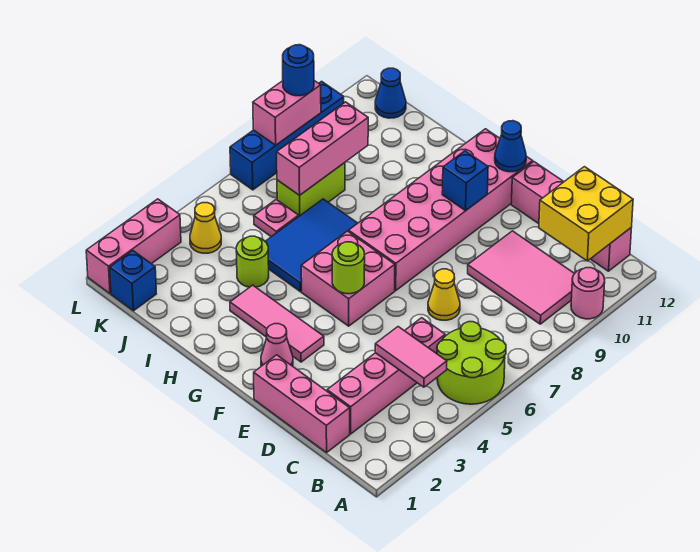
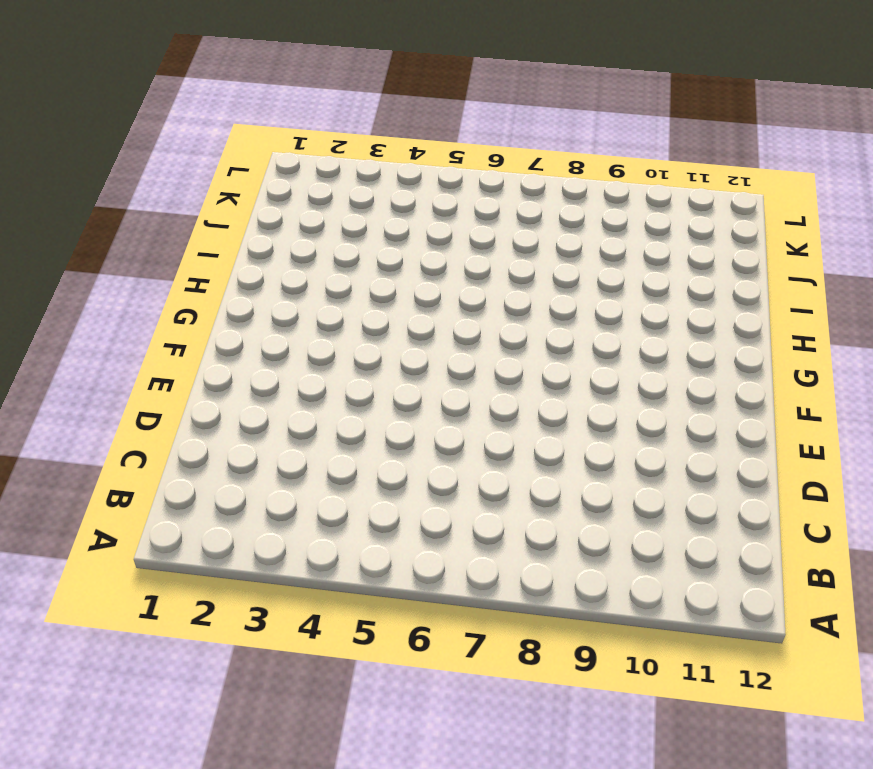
none -> lime 2x2 round brick [437,322,506,404]
none -> pink 1x1 round brick [571,268,605,319]
none -> pink 2x3 tile [468,231,575,324]

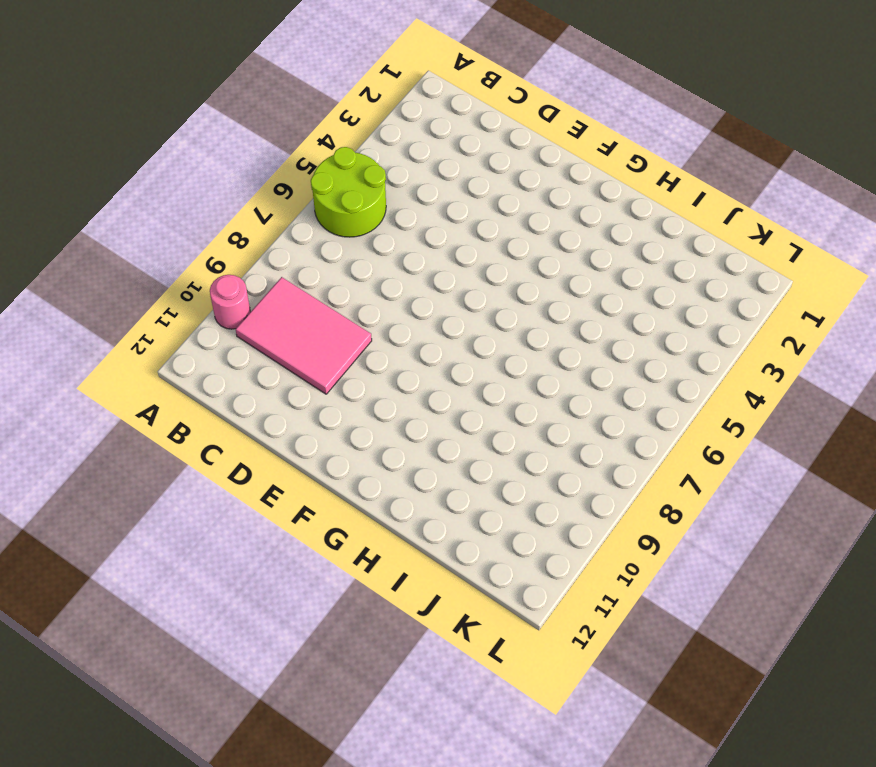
none -> pink 1x4 brick [511,162,631,271]
none -> pink 1x3 brick [254,355,350,453]
none -> pink 1x4 brick [327,318,445,434]

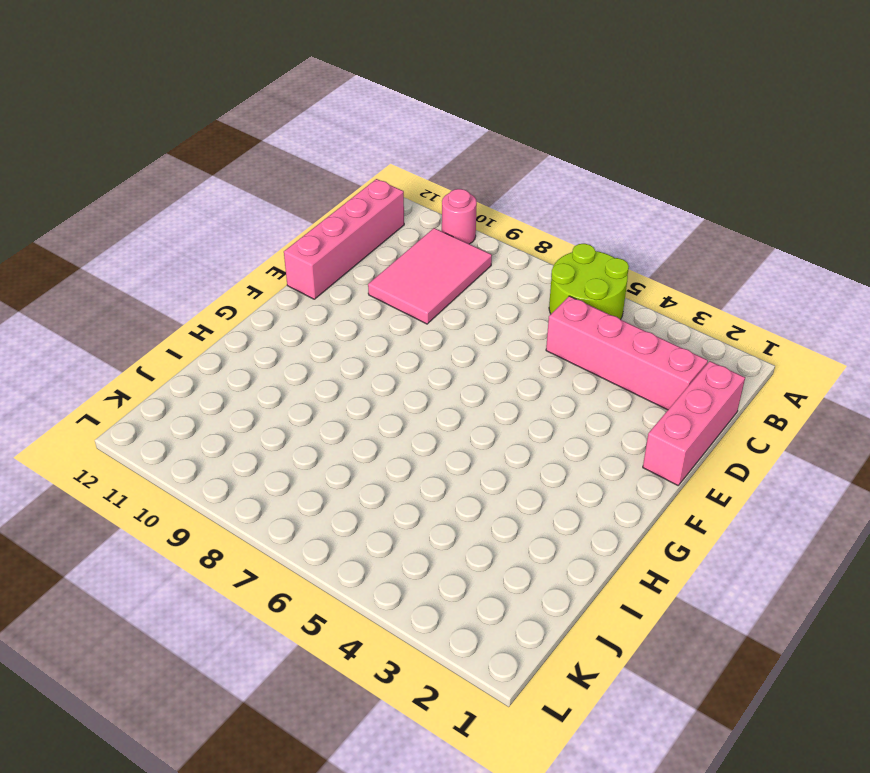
none -> yellow 1x1 cone [428,269,460,320]
none -> pink 1x1 cone [261,324,293,366]
none -> pink 1x3 tile [230,285,324,362]

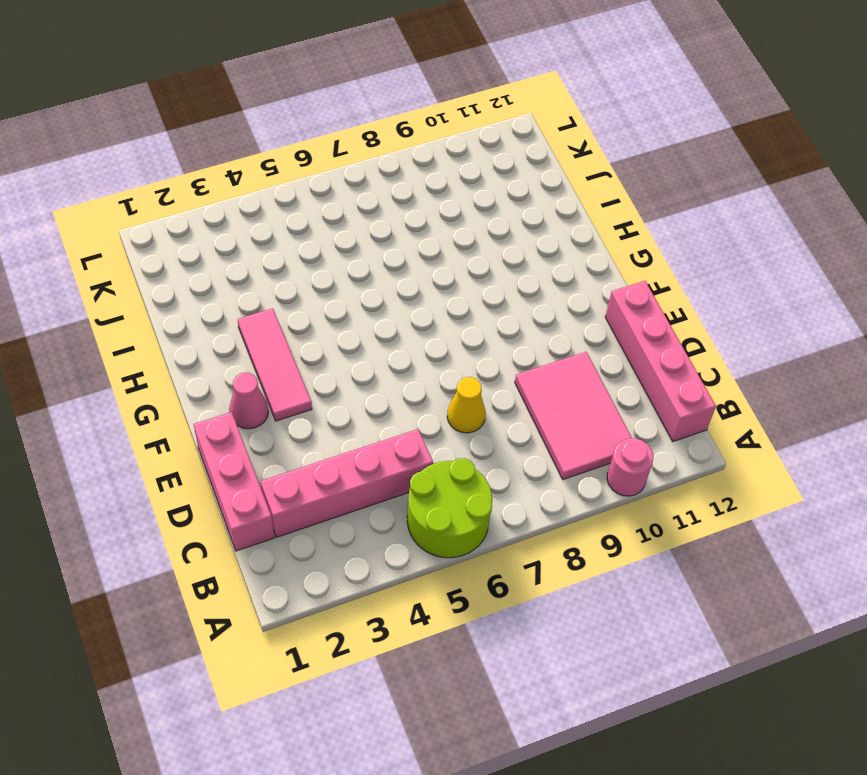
none -> pink 2x2 brick [301,231,395,326]
none -> pink 2x6 brick [349,129,533,291]
none -> blue 2x3 tile [265,199,358,292]

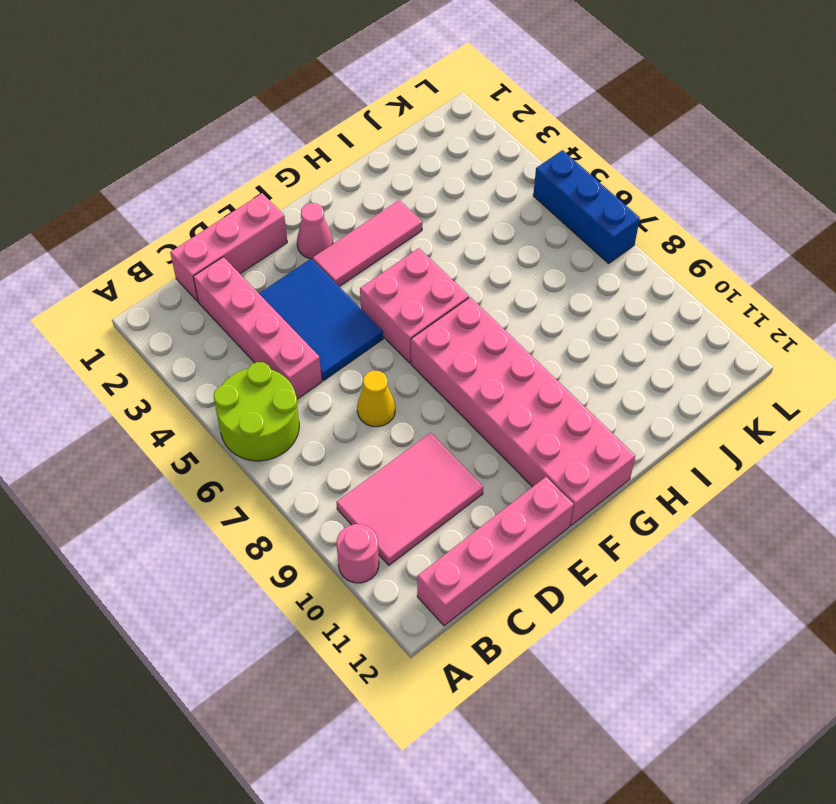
blue 2x3 tile [259,259,383,381] -> blue 2x3 tile moved to [265,199,358,292]
blue 1x3 brick [533,150,640,263] -> blue 1x4 brick [230,81,344,190]
none -> lime 1x1 round brick [236,236,269,287]
none -> pink 1x1 plate [254,200,299,237]
none -> lime 1x2 brick [277,163,345,216]

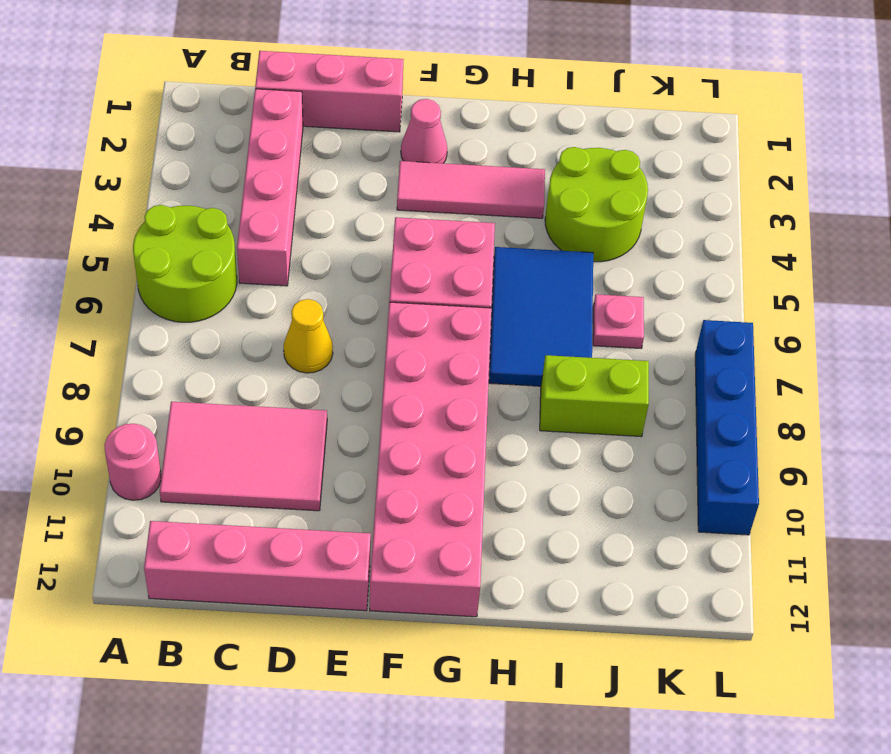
lime 2x2 round brick [545,147,648,262] -> lime 1x1 round brick [236,236,269,287]
lime 1x2 brick [540,355,649,437] -> lime 1x2 brick turned to [277,163,345,216]
none -> blue 1x1 brick [110,251,156,311]
none -> yellow 1x1 cone [190,203,221,253]
none -> blue 1x1 cone [375,68,406,118]

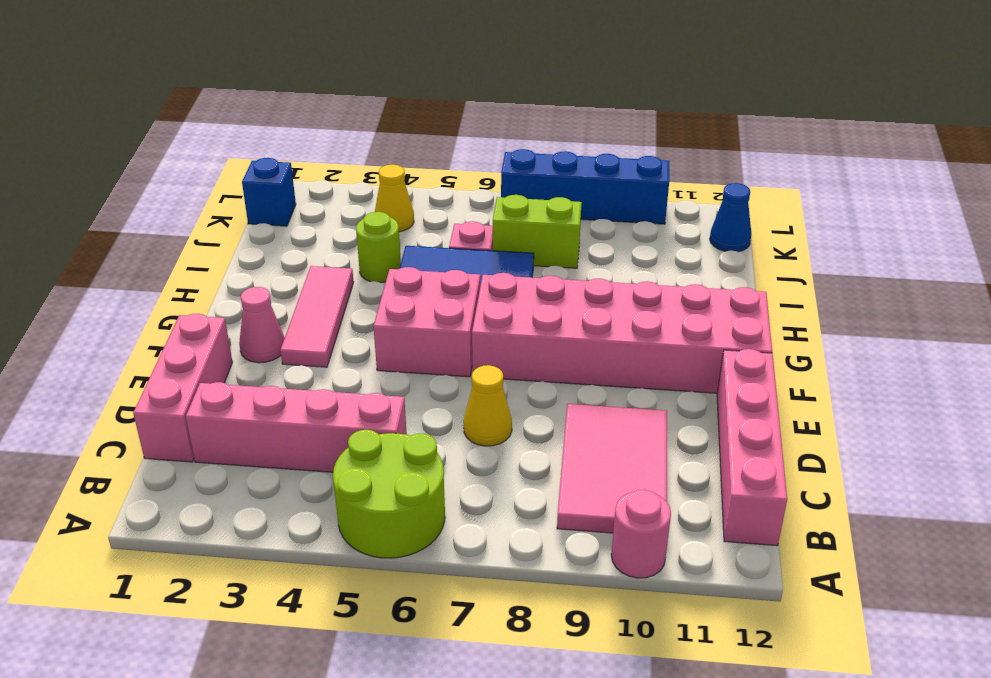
none -> pink 1x3 brick [86,199,181,293]
none -> pink 1x2 tile [375,327,447,387]
none -> yellow 2x2 brick [539,167,633,261]

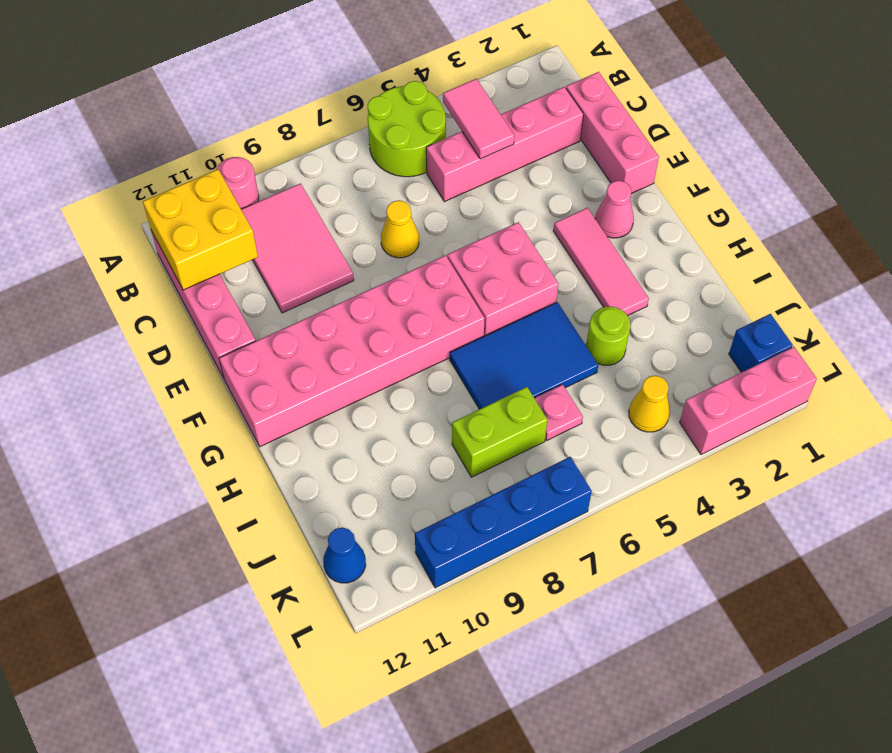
none -> lime 1x1 round brick [332,242,365,294]
none -> blue 1x1 brick [442,151,488,211]
none -> blue 1x1 cone [495,121,526,172]

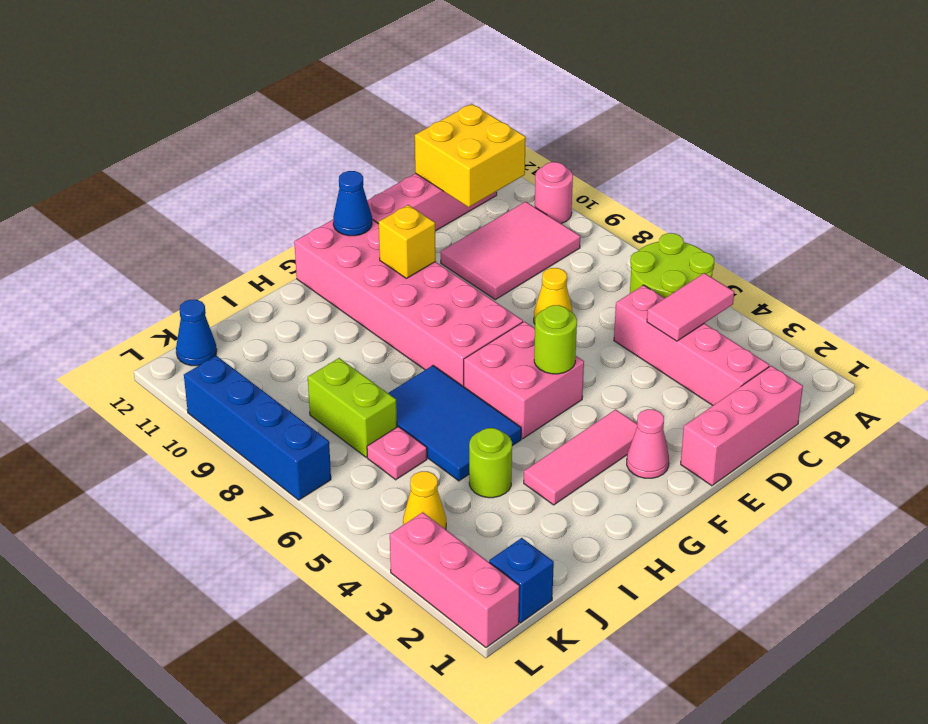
yellow 1x1 brick [379,205,436,278] -> blue 1x1 brick [442,151,488,211]
none -> pink 1x3 brick [277,102,368,195]
none -> pink 1x2 brick [253,81,321,145]
none -> blue 1x1 round brick [283,45,314,96]

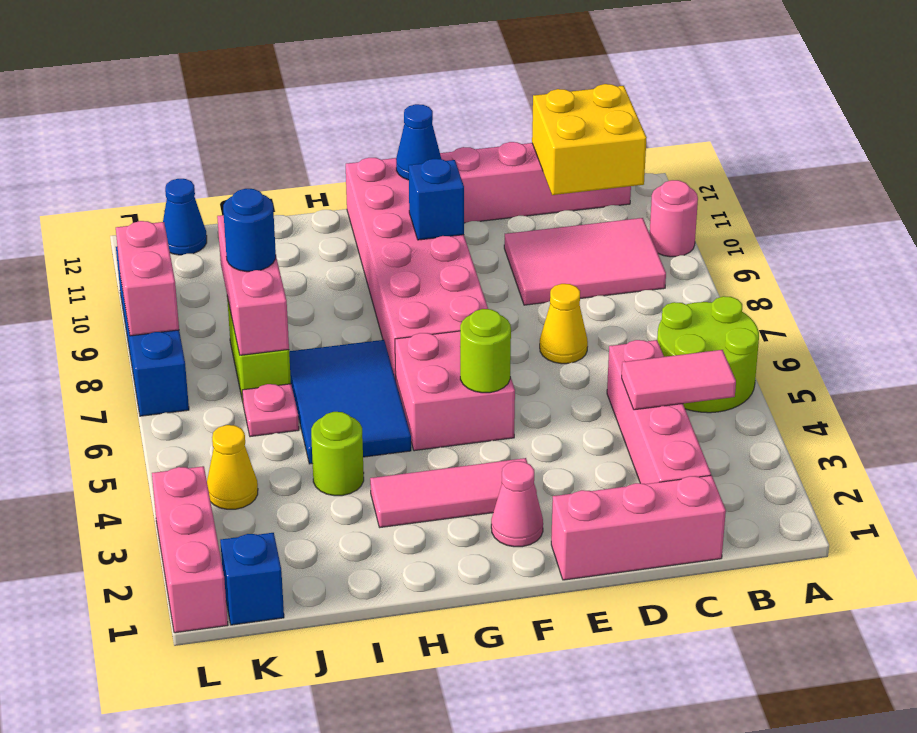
blue 1x1 round brick [223,189,276,272] -> blue 1x1 round brick moved to [283,45,314,96]

